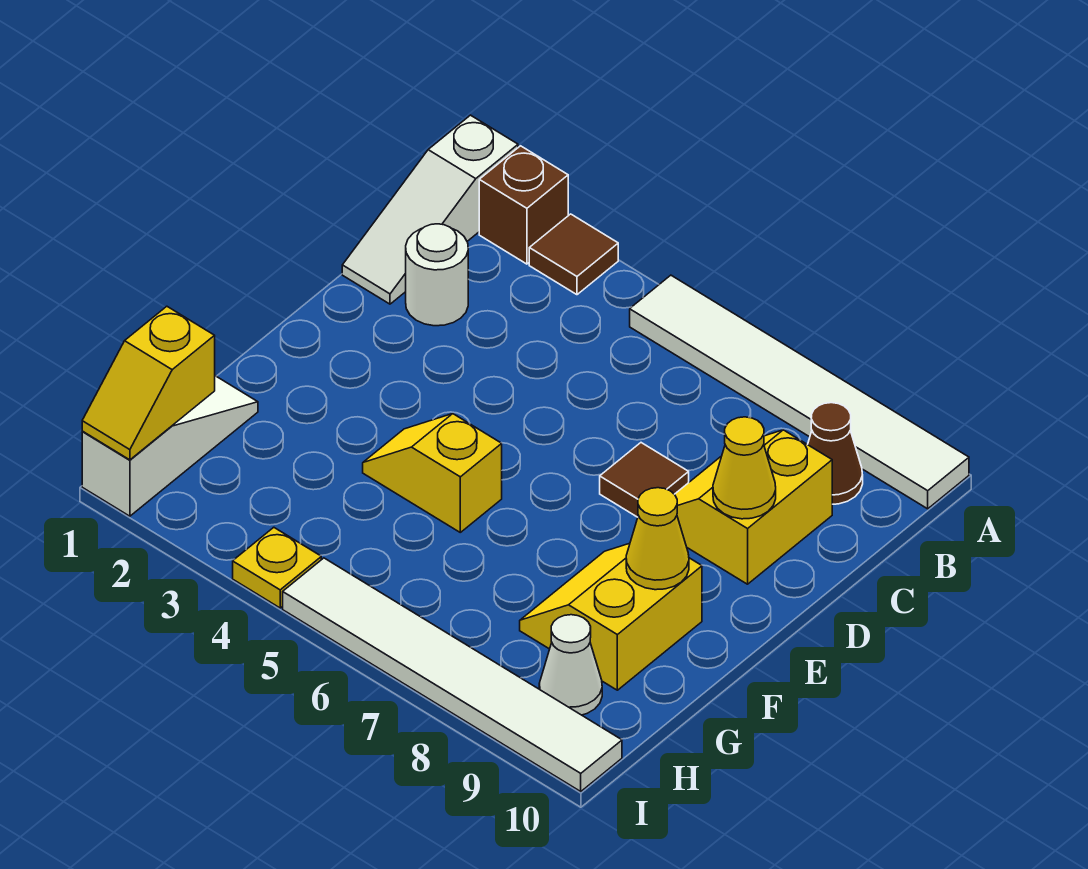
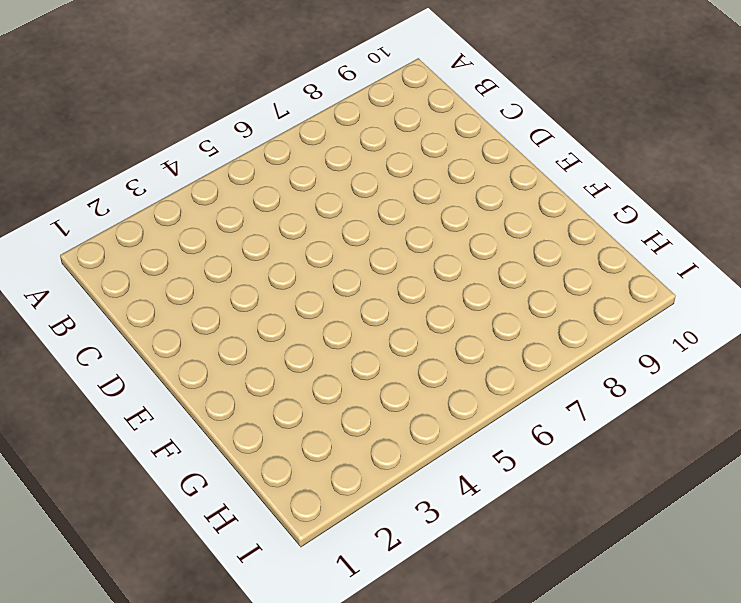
none -> white 1x3 slope [342,115,518,304]
none -> brown 1x1 brick [479,146,568,264]
none -> brown 1x1 tile [529,214,618,295]

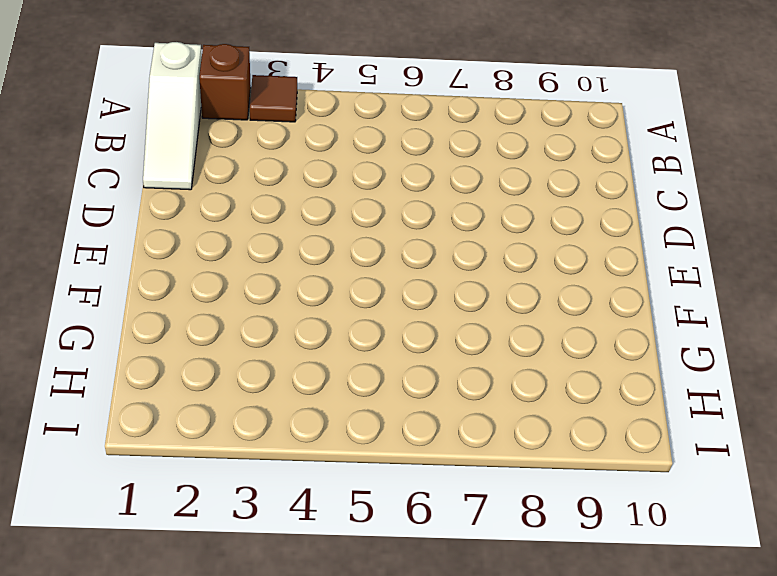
none -> white 1x6 tile [630,275,969,509]
none -> brown 1x1 cone [808,403,863,504]
none -> white 1x1 round brick [406,224,468,326]

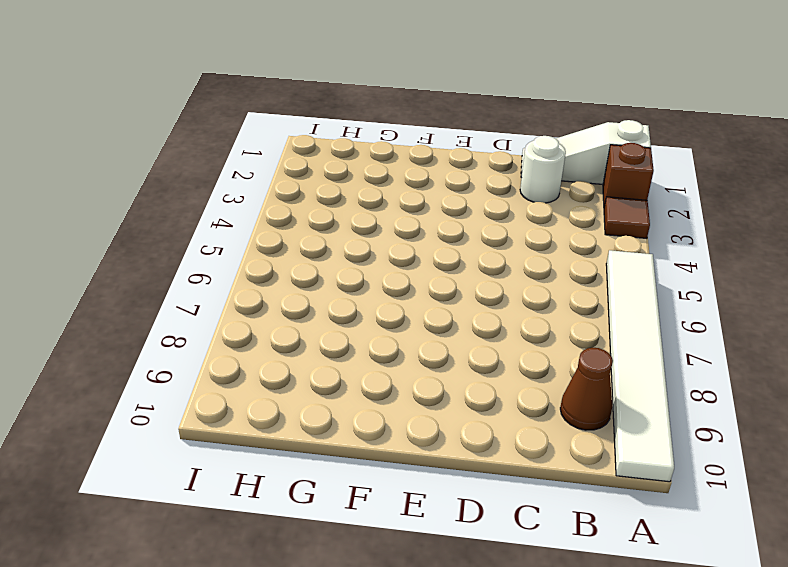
none -> yellow 2x2 slope [675,430,832,584]
none -> brown 1x1 tile [600,443,689,517]
none -> yellow 1x2 slope [363,414,502,532]

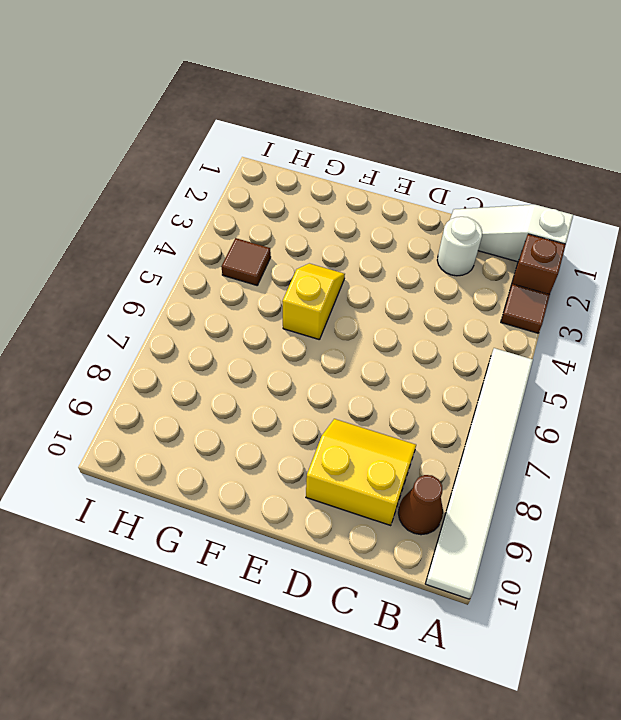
brown 1x1 tile [221,238,271,285] -> brown 1x1 tile moved to [600,443,689,517]
none -> yellow 2x2 slope [520,543,702,690]
none -> white 1x3 slope [82,376,258,516]
none -> white 1x1 cone [539,615,602,715]

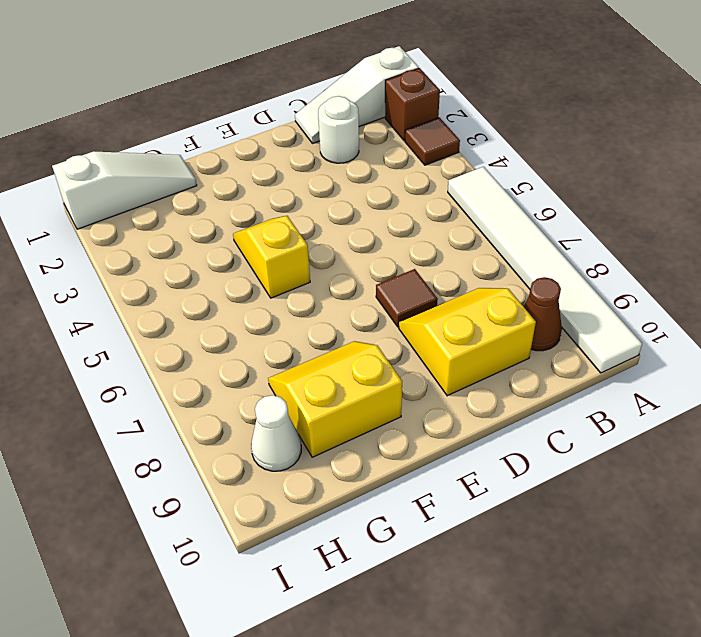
none -> yellow 1x1 plate [233,527,321,608]
none -> white 1x6 tile [283,558,622,791]
none -> yellow 1x1 cone [713,417,776,519]

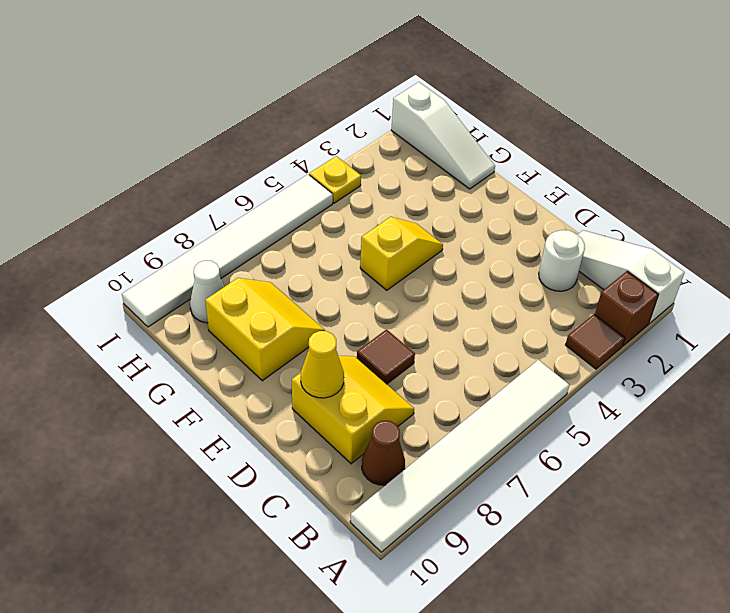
none -> yellow 1x1 cone [626,488,689,590]
none -> yellow 1x2 slope [82,306,215,460]

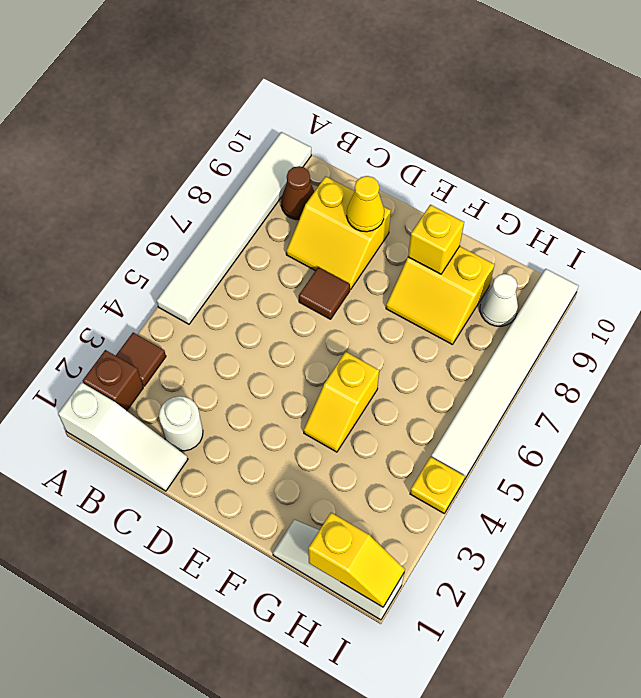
yellow 1x1 brick [408,205,464,274] -> yellow 1x1 cone [626,488,689,590]

